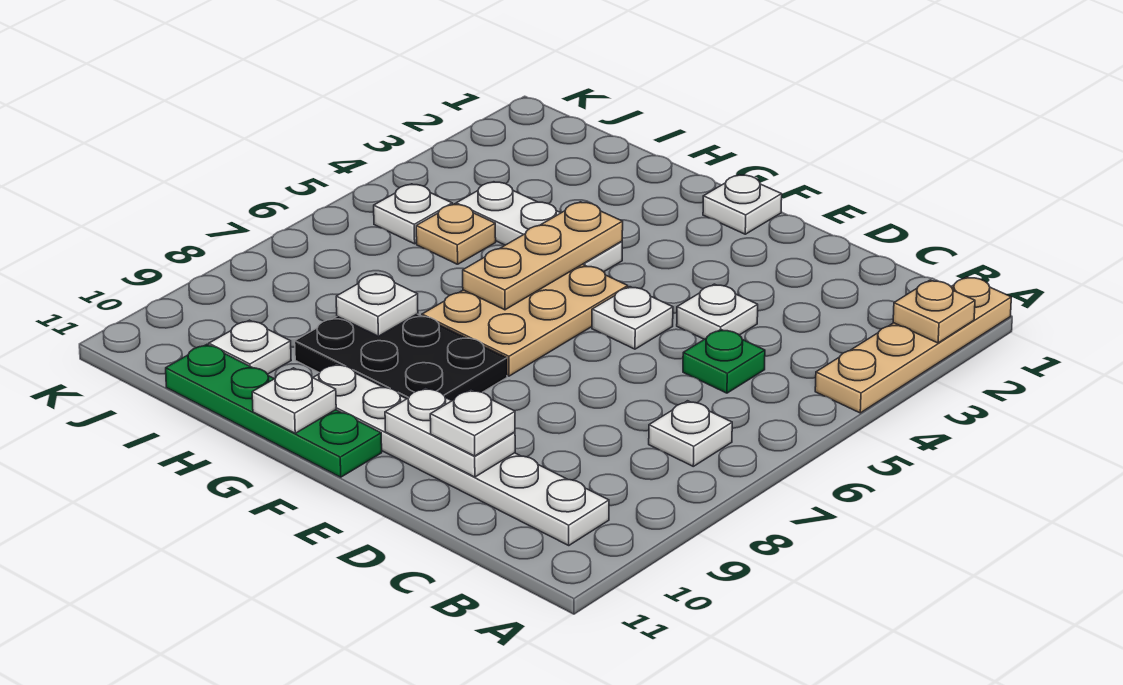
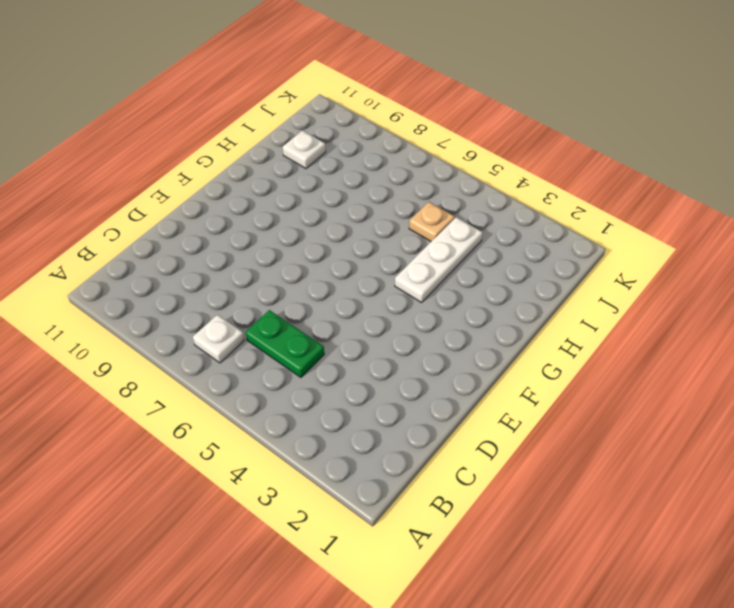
green 1x2 plate [246,310,324,377] -> green 1x1 plate [683,330,765,393]
none -> tan 1x4 plate [815,277,1011,413]
none -> white 1x6 plate [313,364,609,545]
none -> white 1x1 plate [677,284,758,339]

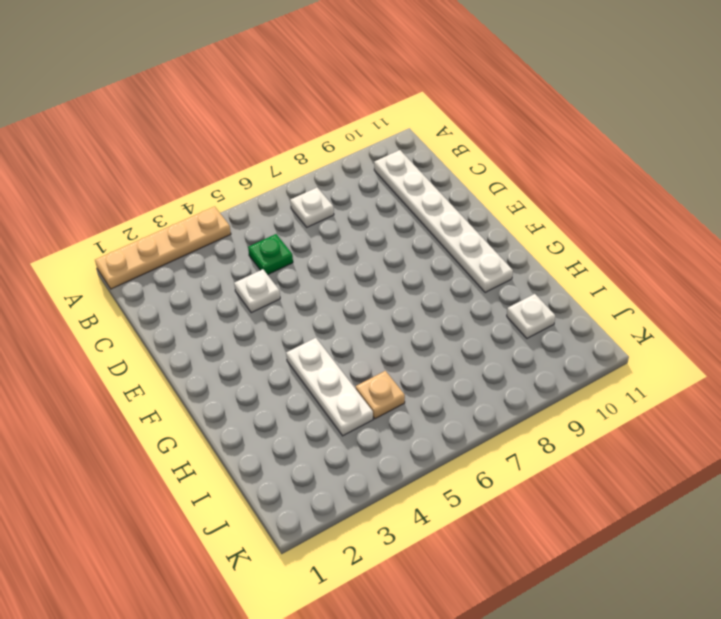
none -> white 1x1 plate [592,287,673,349]
none -> white 1x1 plate [703,175,782,234]
none -> tan 2x3 plate [422,264,628,376]

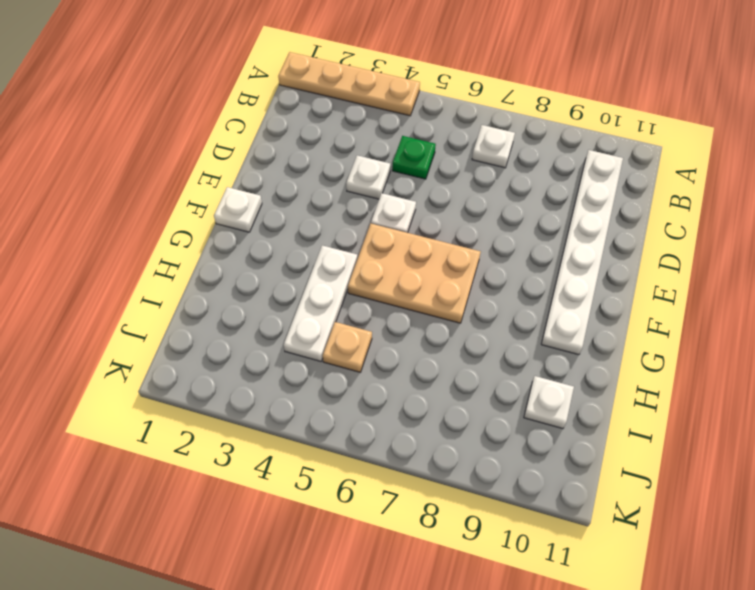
none -> black 2x3 plate [295,314,507,401]
none -> green 1x4 plate [166,345,382,477]
none -> white 1x1 plate [374,184,452,244]

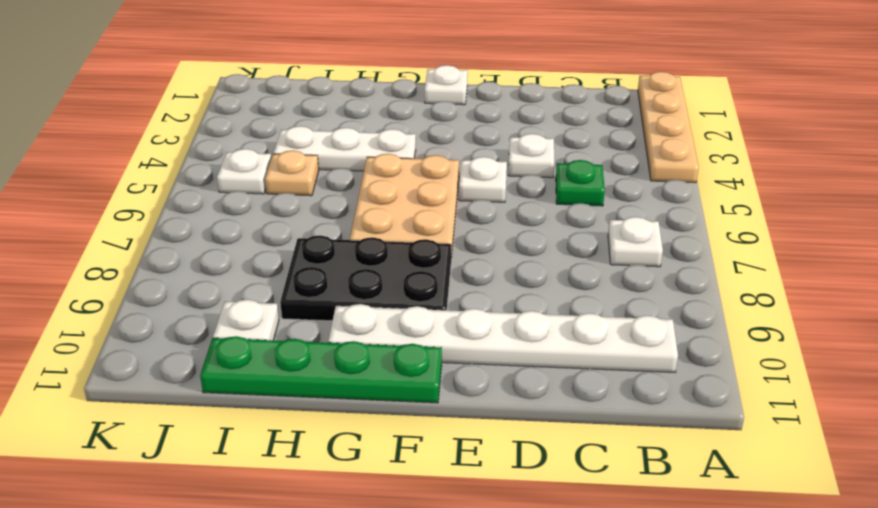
none -> tan 1x1 plate [893,280,975,343]
none -> white 1x2 plate [385,388,515,477]
none -> tan 1x3 plate [463,202,623,310]

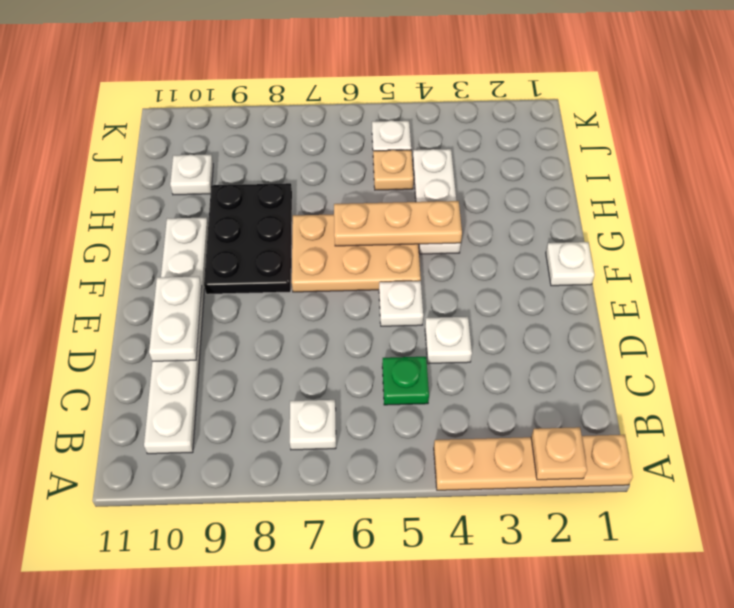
none -> green 1x4 plate [166,345,382,477]
none -> white 1x1 plate [252,368,336,433]
none -> white 1x1 plate [336,274,418,336]

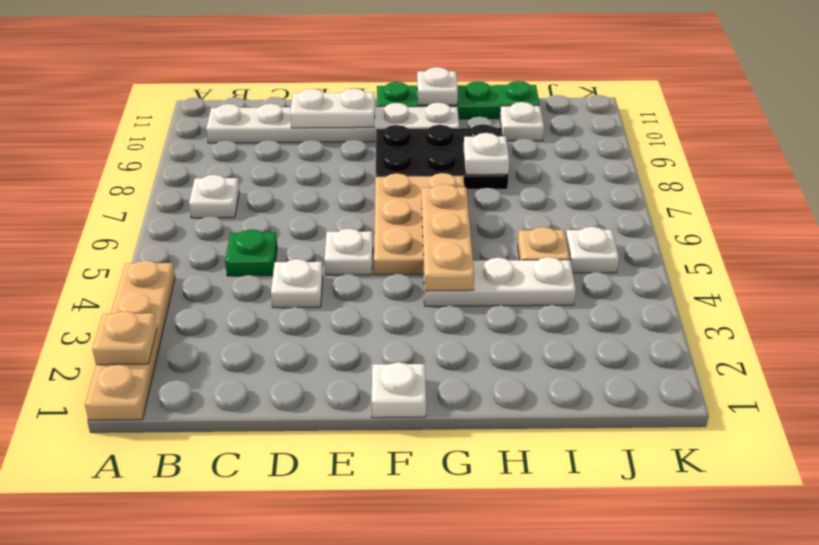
none -> white 1x1 plate [430,390,515,456]

